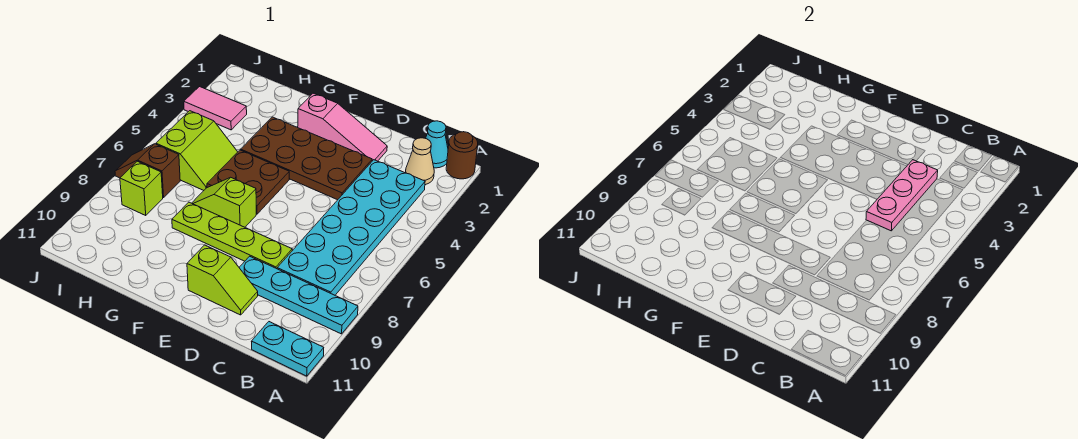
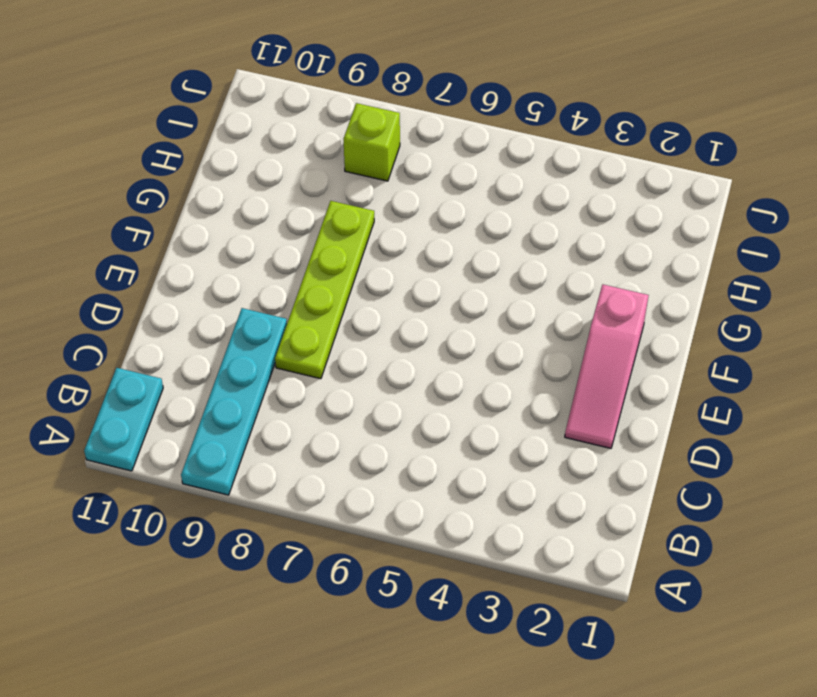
none -> brown 1x1 round brick [446,132,478,179]
none -> cyan 1x1 cone [426,121,448,168]
none -> tan 1x1 cone [406,138,434,185]

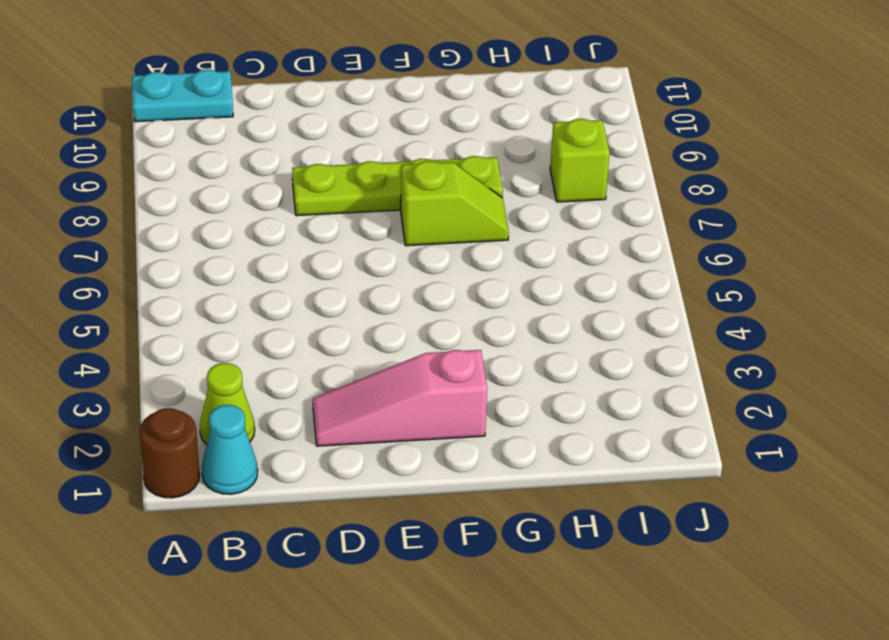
lime 1x1 cone [200,363,255,445] -> tan 1x1 cone [406,138,434,185]
none -> cyan 1x4 plate [239,256,358,334]
none -> cyan 2x6 plate [277,160,425,295]
none -> brown 2x4 plate [241,117,372,200]

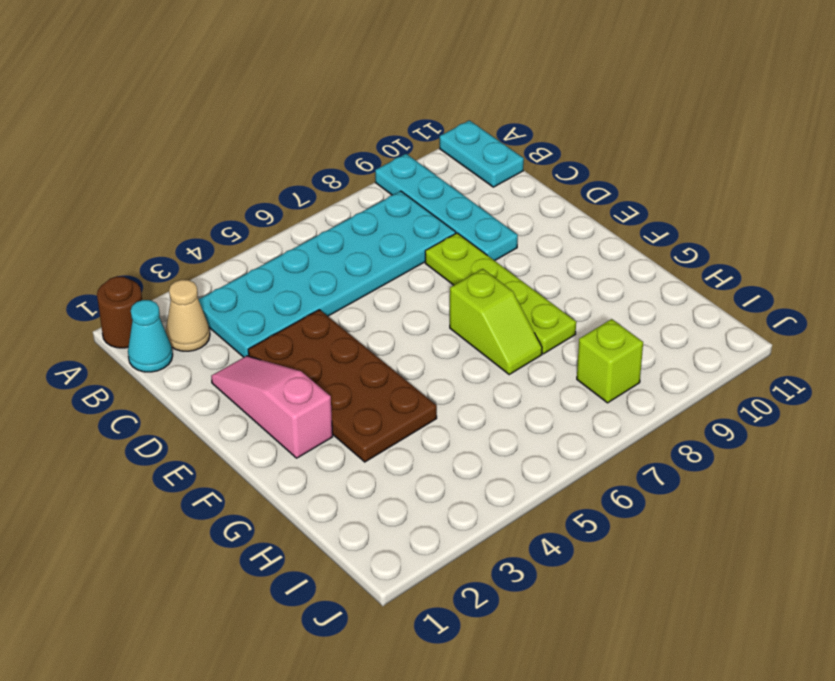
none -> lime 1x2 slope [187,245,258,315]
none -> brown 2x2 plate [207,150,289,214]
none -> lime 2x2 slope [156,111,237,190]

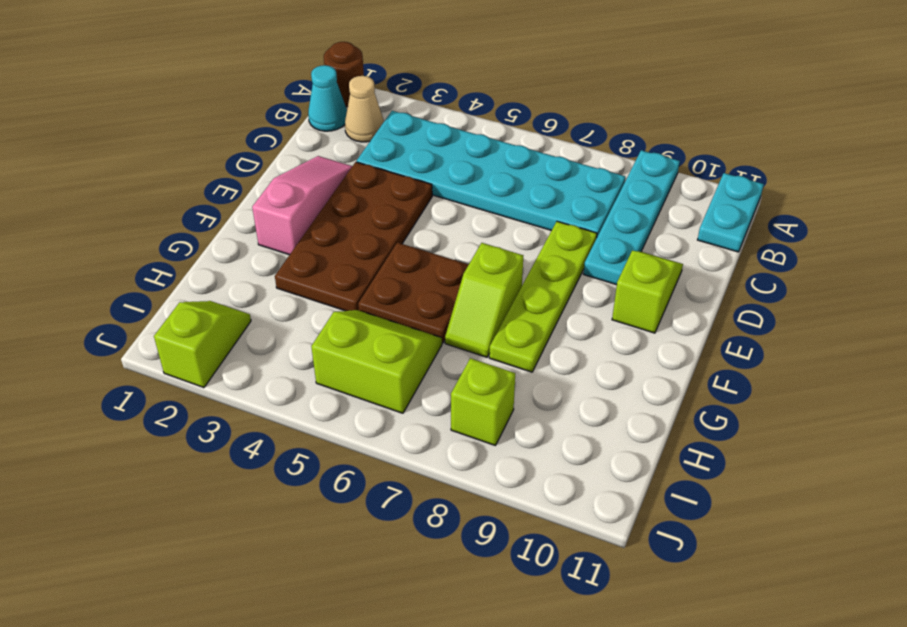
lime 1x2 slope [154,301,251,388] -> none
none -> pink 1x2 tile [184,87,247,130]
none -> brown 1x2 slope [115,144,180,198]
none -> pink 1x3 plate [866,160,938,231]

